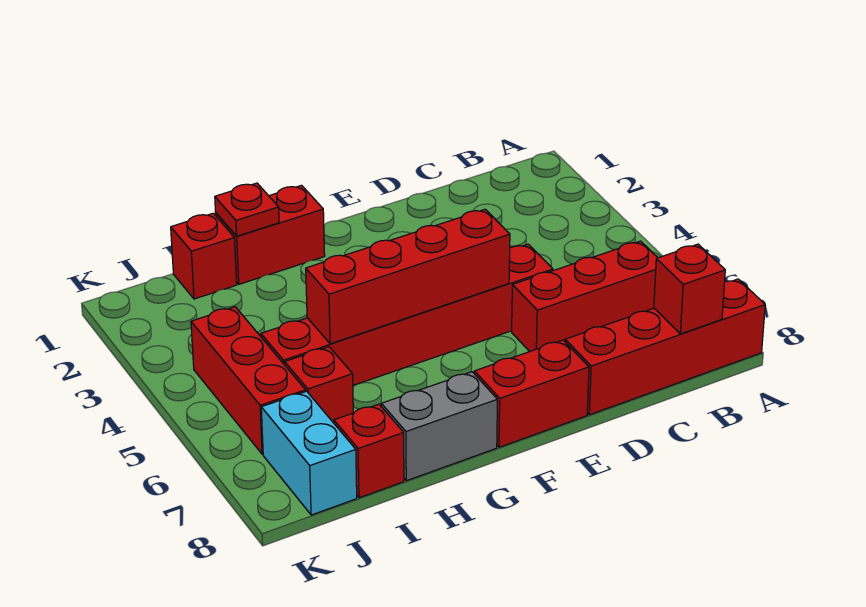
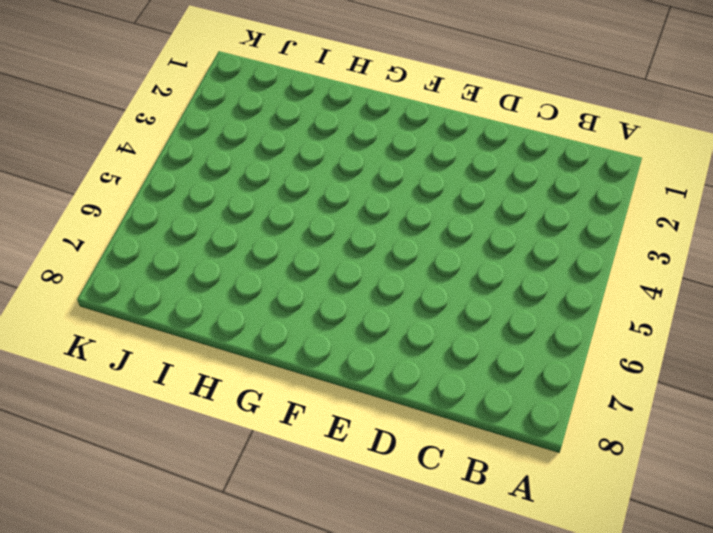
none -> red 1x4 brick [565,279,765,415]
none -> red 1x3 brick [512,241,658,352]
none -> red 1x6 brick [261,244,553,385]

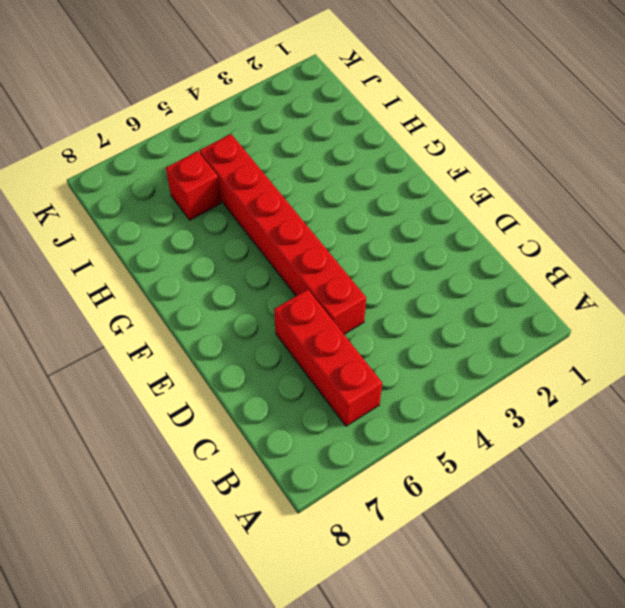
none -> red 1x4 brick [565,279,765,415]
none -> red 1x2 brick [474,340,589,447]
none -> red 1x2 brick [216,185,325,284]

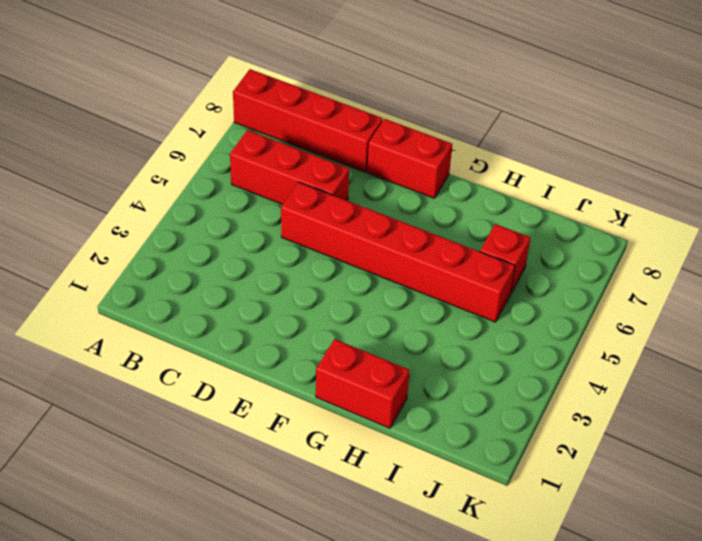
none -> grey 1x2 brick [381,372,497,481]
none -> red 1x1 brick [171,213,237,299]
none -> red 1x1 brick [334,404,404,498]

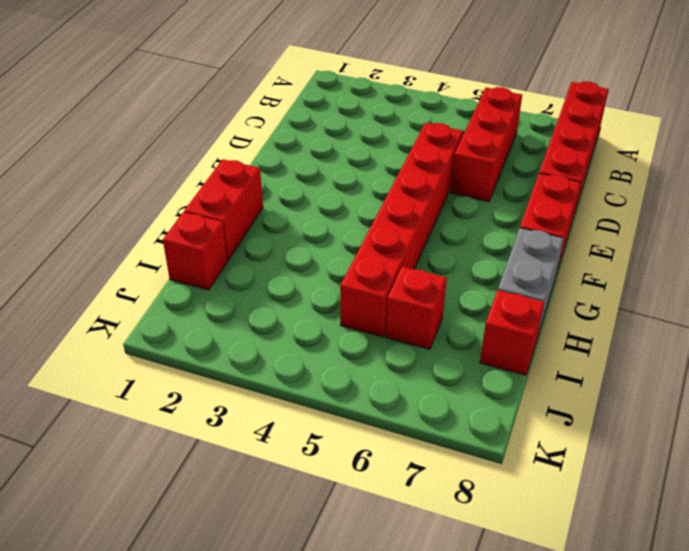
none -> red 1x3 brick [191,307,306,454]
none -> cyan 1x2 brick [261,391,357,515]
none -> red 1x1 brick [654,244,725,334]

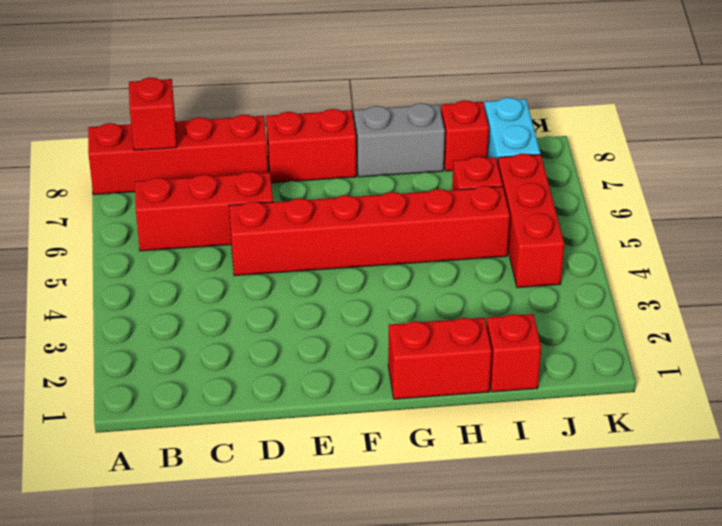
none -> red 1x4 brick [306,209,510,344]
none -> red 1x1 plate [215,183,279,236]

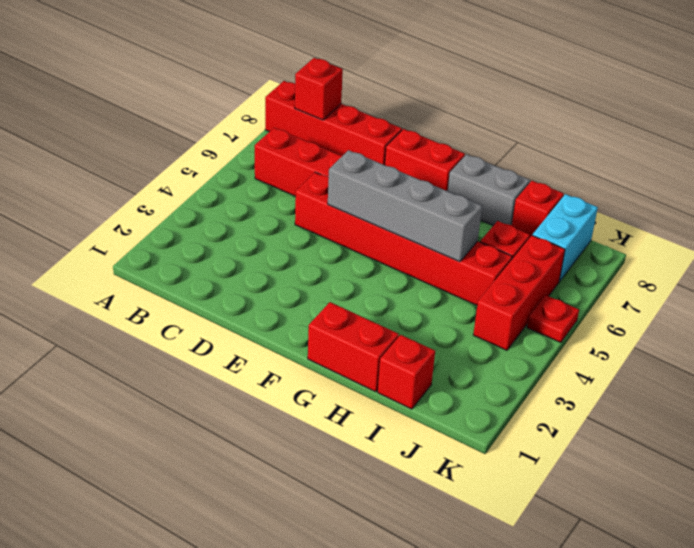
grey 1x4 brick [328,150,482,262] -> red 1x4 brick [306,209,510,344]
red 1x1 plate [527,295,579,343] -> red 1x1 plate moved to [215,183,279,236]

